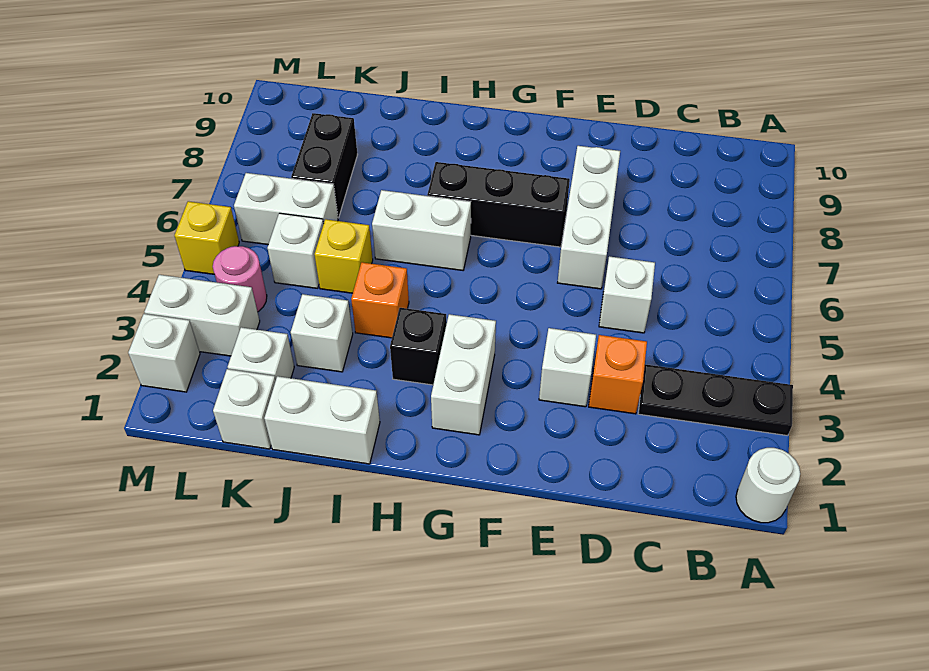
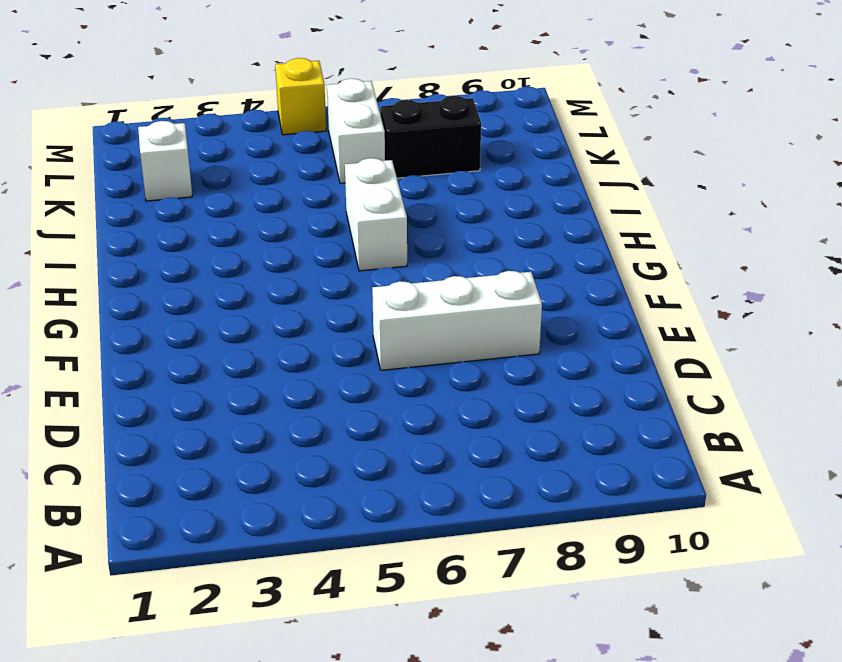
none -> white 1x1 round brick [736,448,800,523]
none -> black 1x3 plate [638,364,793,436]
none -> orange 1x1 brick [589,335,647,414]

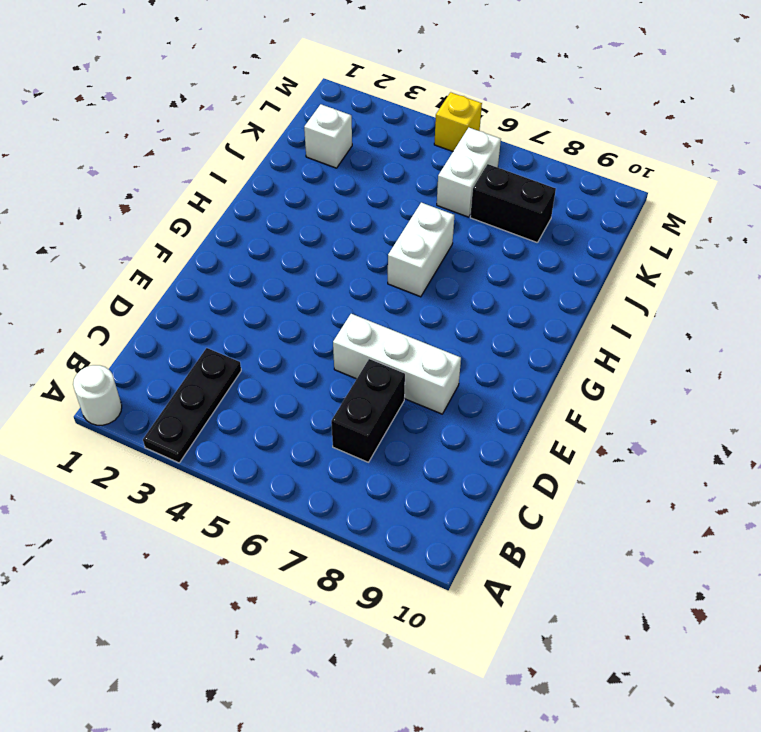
black 1x2 brick [331,359,405,462] -> none
none -> orange 1x1 brick [589,335,647,414]
none -> white 1x1 brick [599,256,655,333]
none -> white 1x1 brick [539,328,596,407]

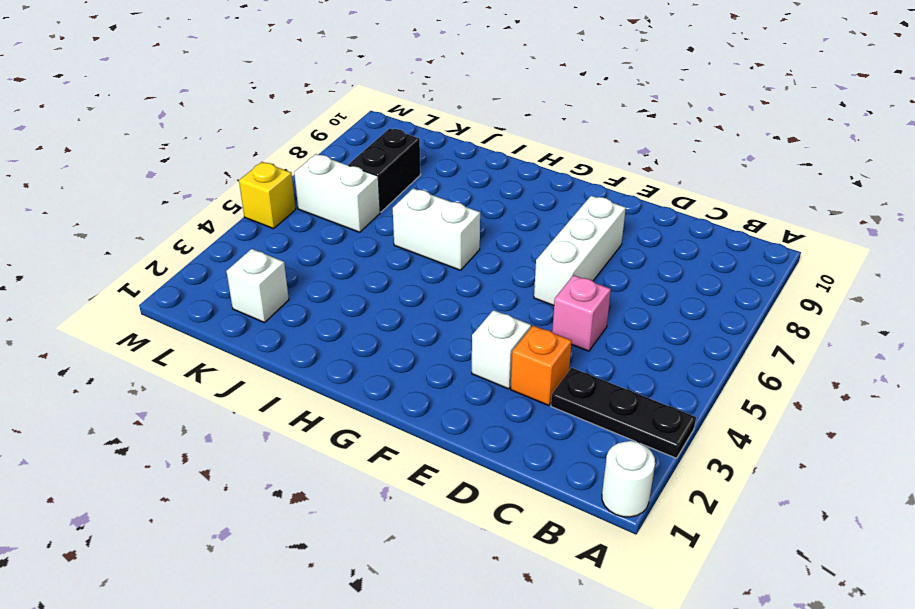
pink 1x1 brick [552,275,611,351] -> white 1x1 brick [599,256,655,333]
none -> black 1x3 brick [427,162,570,247]
none -> white 1x2 brick [431,314,496,435]
none -> black 1x1 brick [390,308,447,385]

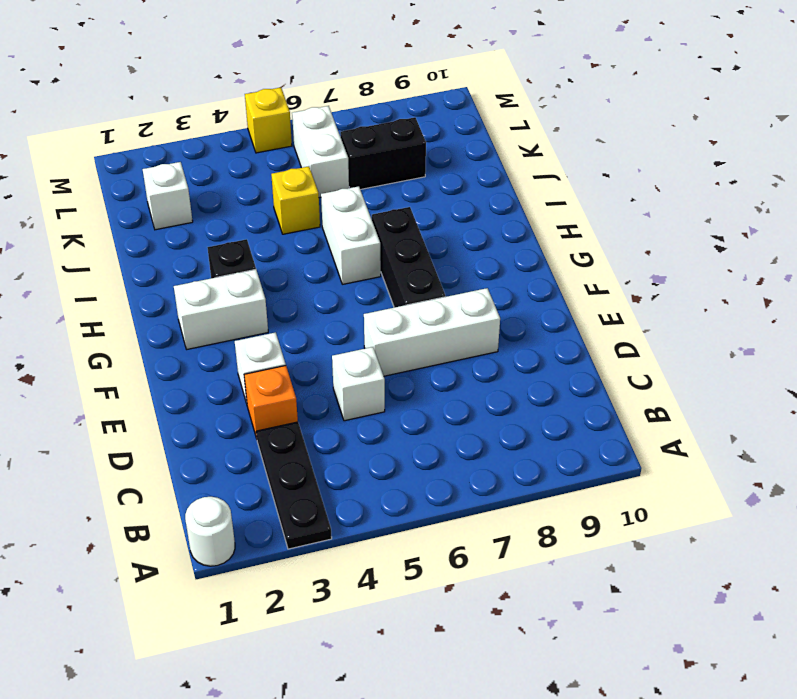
none -> white 1x2 brick [264,376,380,464]
none -> orange 1x1 brick [351,262,409,338]
none -> white 1x1 brick [291,294,353,372]

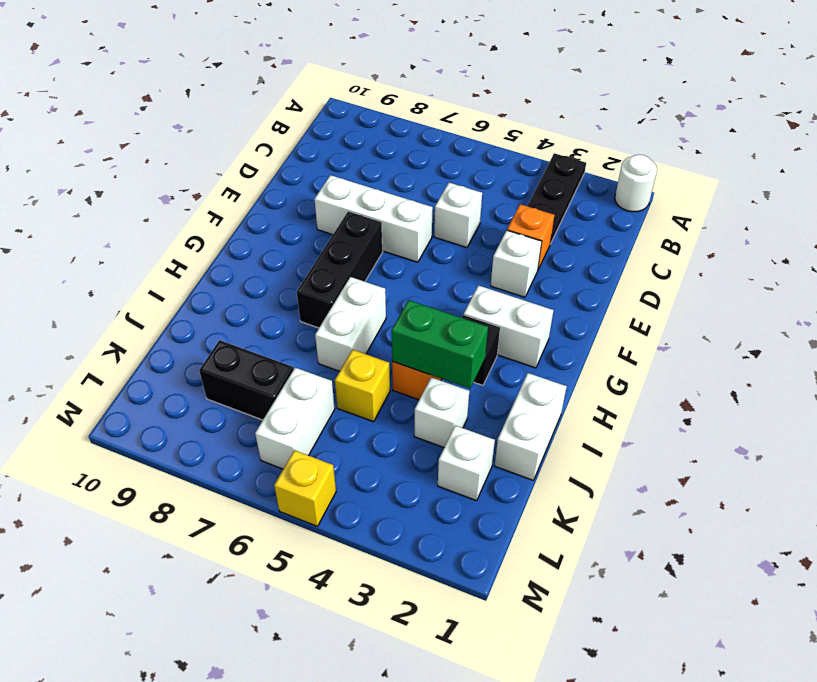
green 1x2 brick [392,300,488,389] -> none
none -> white 1x1 brick [213,369,276,449]
none -> white 1x1 brick [267,213,324,288]
none -> white 1x2 brick [144,275,260,356]

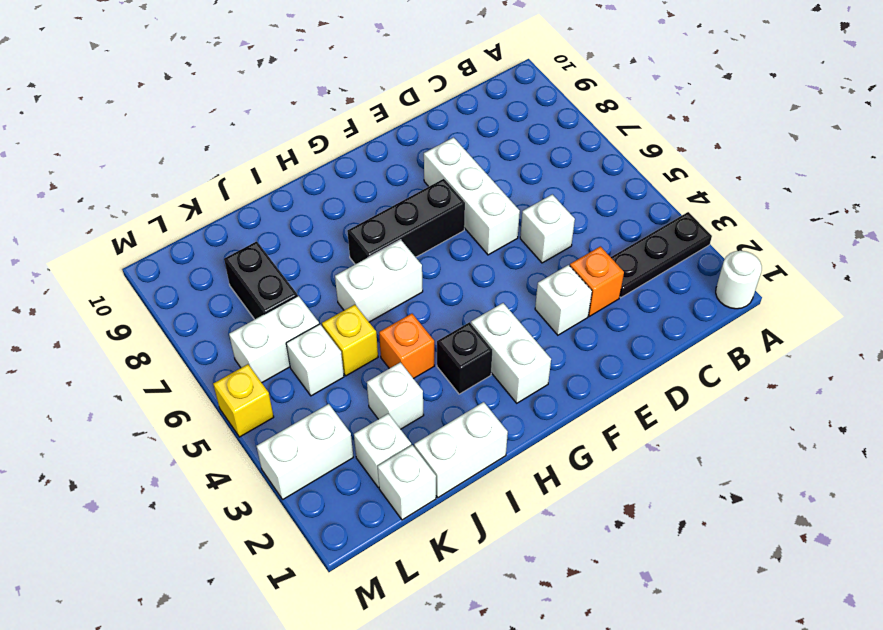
none -> pink 1x1 round brick [213,246,267,312]
none -> white 1x1 brick [128,314,200,392]

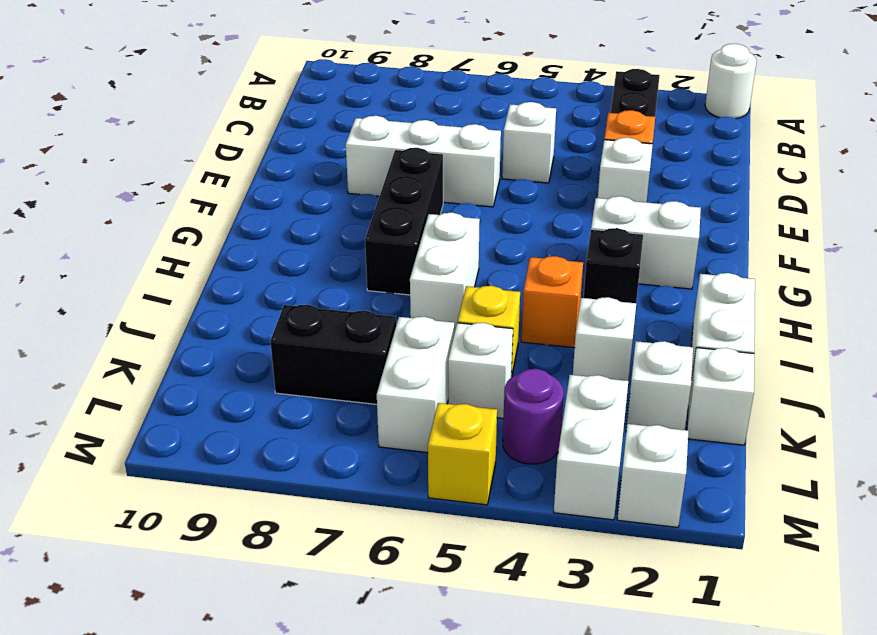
purple 1x1 round brick [503,369,564,464] -> pink 1x1 round brick [213,246,267,312]

